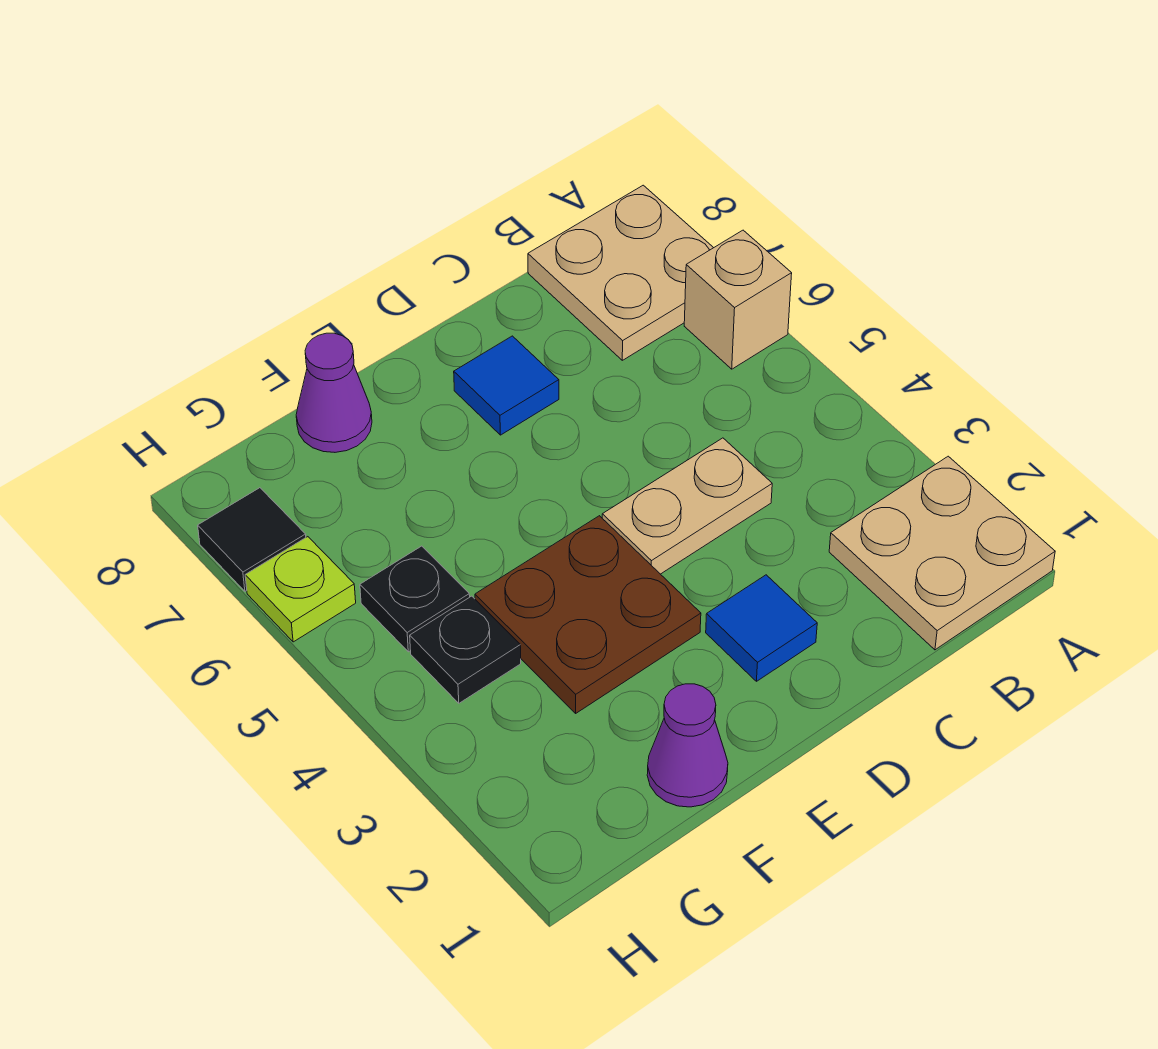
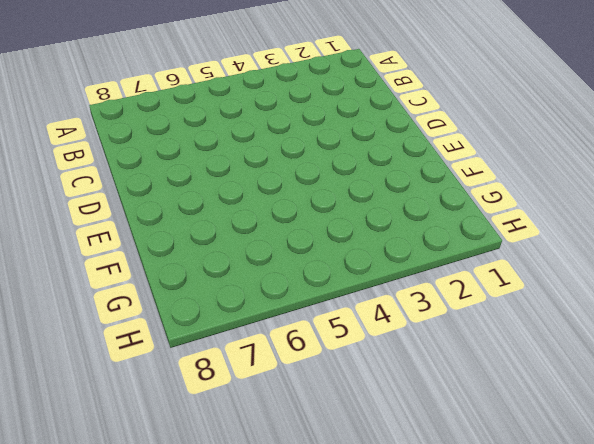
none -> tan 2x2 plate [829,456,1055,650]
none -> tan 1x1 brick [684,230,792,369]
none -> tan 2x2 plate [528,185,713,360]

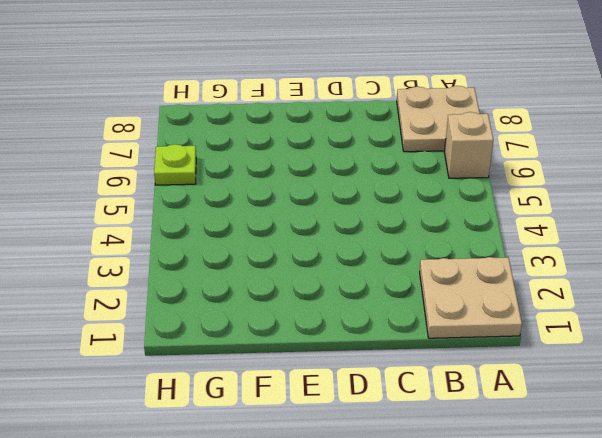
none -> tan 1x2 plate [602,438,772,574]
none -> blue 1x1 tile [706,575,817,681]
none -> blue 1x1 tile [454,336,559,435]

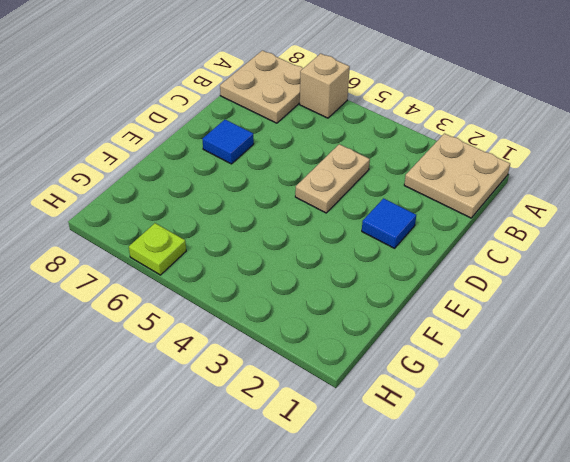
none -> brown 2x2 plate [475,516,701,713]
none -> purple 1x1 cone [647,684,728,807]
none -> purple 1x1 cone [296,333,372,452]

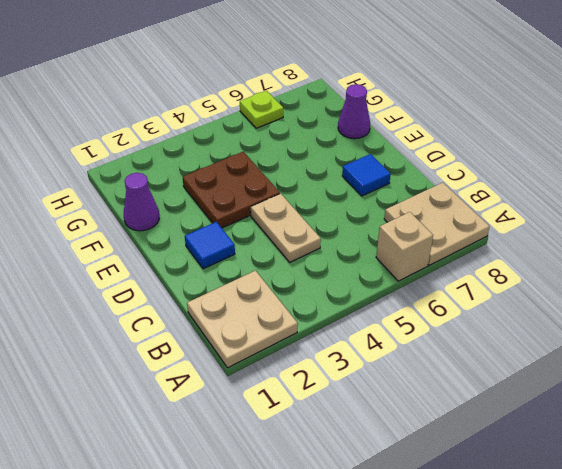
none -> black 1x1 plate [410,596,521,703]
none -> black 1x1 plate [360,546,470,652]
none -> black 1x1 tile [198,488,306,591]

